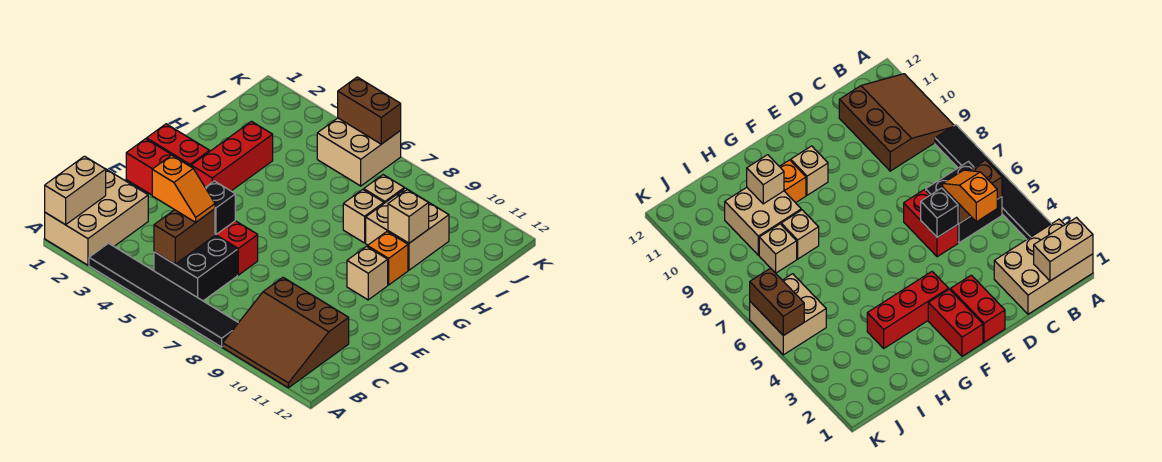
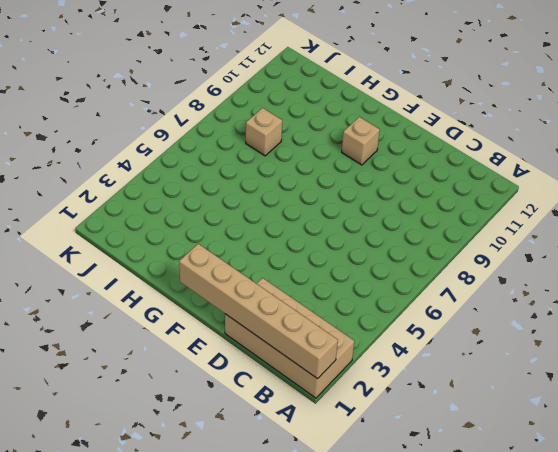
tan 2x4 brick [225,278,354,398] -> tan 2x3 brick [45,169,148,265]
tan 1x6 brick [179,244,338,379] -> tan 1x2 brick [45,156,106,225]
none -> black 1x6 tile [89,243,238,347]
none -> brown 3x3 slope [223,278,349,388]
none -> black 2x2 brick [154,236,237,301]

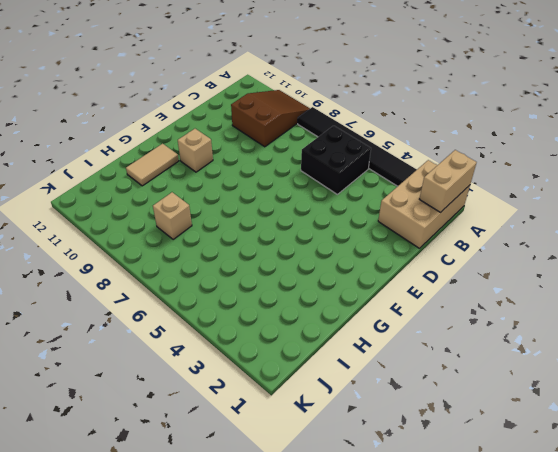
brown 2x3 slope [231,90,310,147] -> brown 3x3 slope [223,278,349,388]
tan 1x2 tile [126,144,179,186] -> none
none -> red 1x2 brick [215,221,258,275]
none -> red 1x2 brick [126,139,188,195]
none -> red 1x2 brick [147,124,209,167]

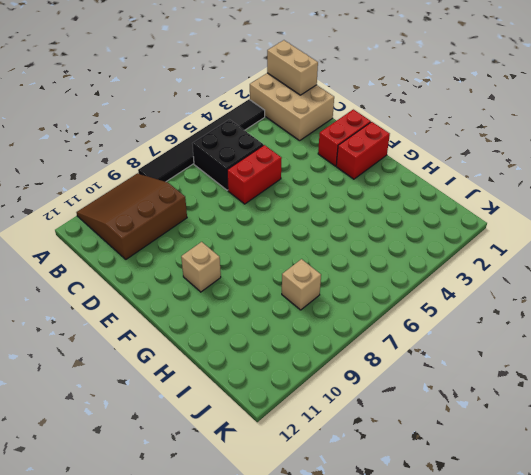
none -> red 1x3 brick [191,121,273,191]
none -> orange 1x1 brick [367,232,408,285]
none -> tan 1x1 brick [343,190,384,243]

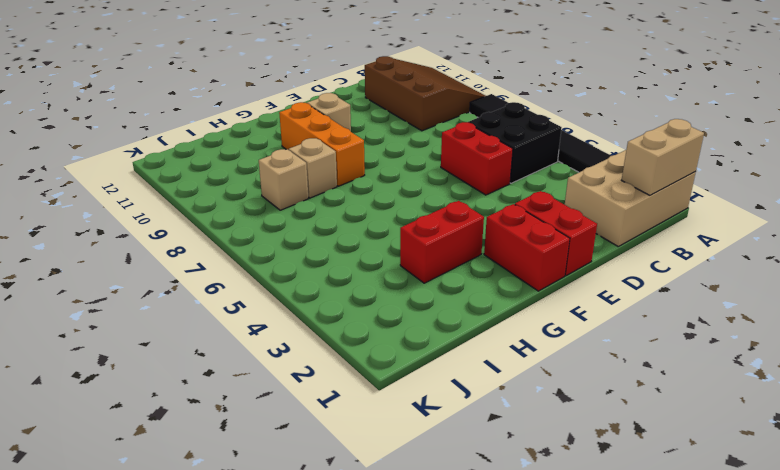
red 1x2 brick [400,201,484,283] -> red 1x3 brick [191,121,273,191]
orange 1x3 brick [279,102,365,186] -> orange 1x1 brick [367,232,408,285]
none -> tan 2x2 brick [366,188,449,270]
none -> tan 2x2 brick [317,118,401,186]
none -> brown 1x2 brick [154,209,215,264]

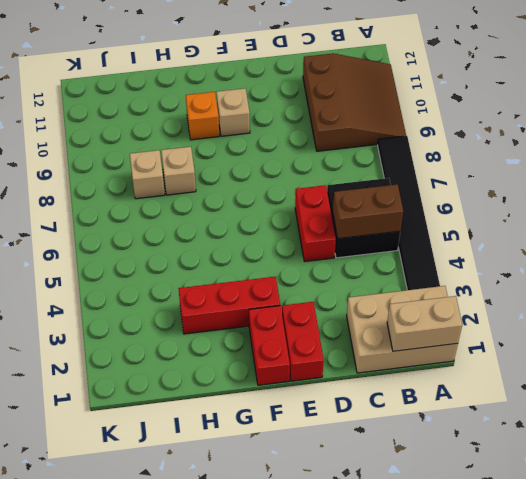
none -> tan 2x2 brick [366,188,449,270]
none -> tan 2x2 brick [317,118,401,186]
none -> black 1x1 brick [205,181,235,235]

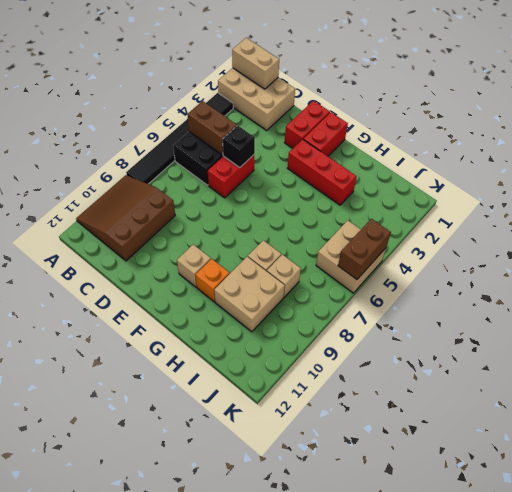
none -> tan 1x1 brick [388,190,429,243]
none -> orange 1x2 slope [152,155,215,222]

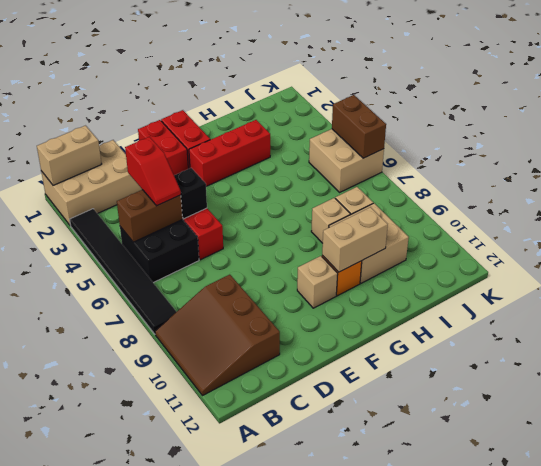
red 1x2 slope [125,137,181,206] -> orange 1x2 slope [152,155,215,222]
tan 1x2 brick [322,207,388,272] -> tan 1x1 brick [388,190,429,243]

